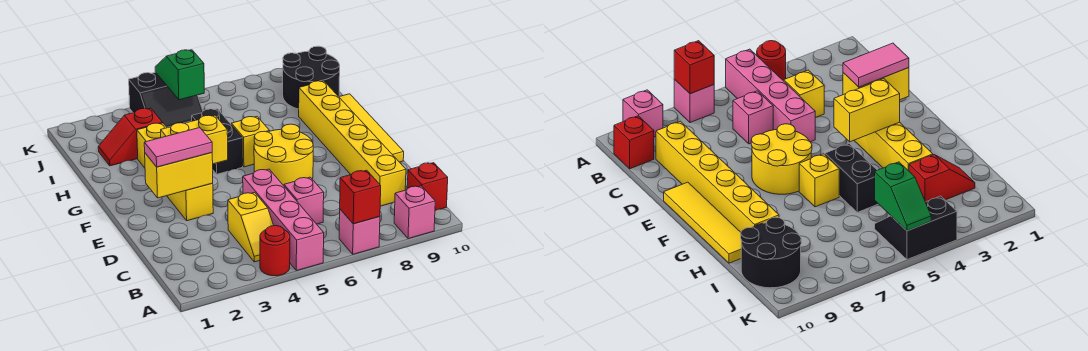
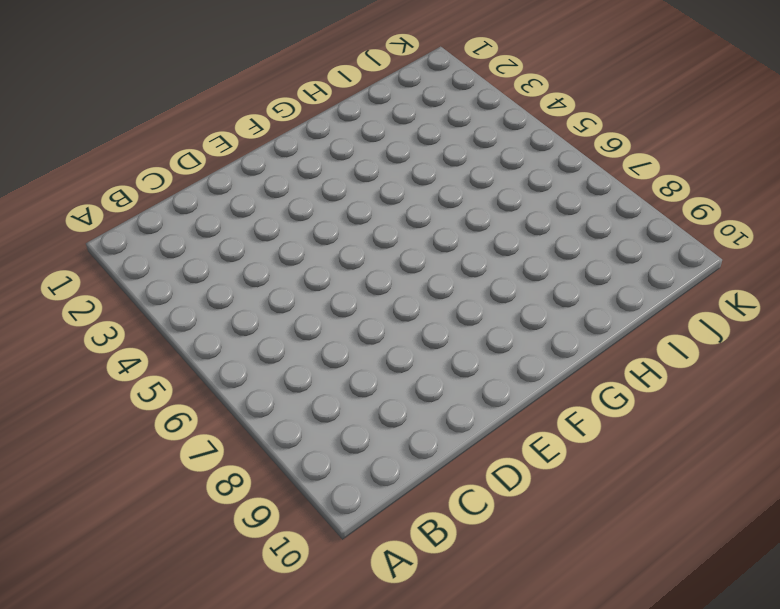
none -> red 1x1 round brick [260,226,290,276]
none -> pink 1x4 brick [243,169,324,271]
none -> pink 1x1 brick [339,209,380,254]

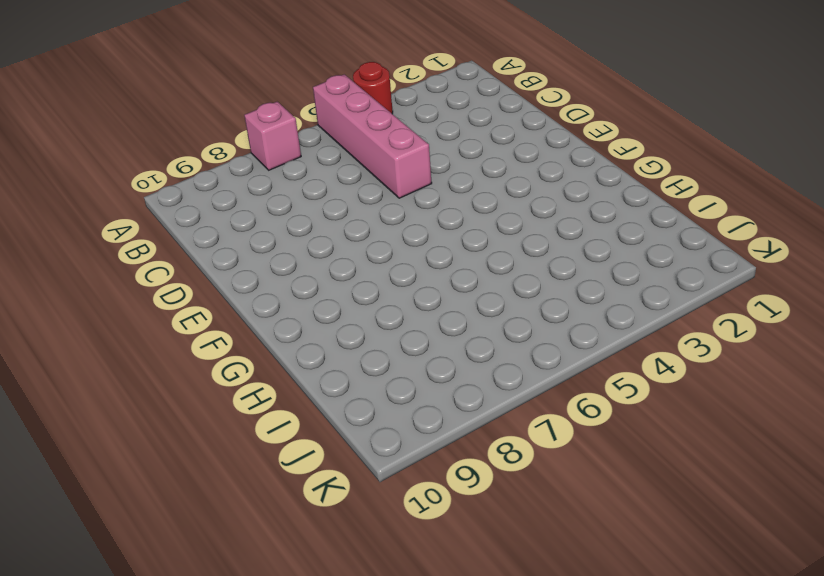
none -> pink 1x1 brick [394,186,435,239]
none -> yellow 1x2 slope [228,193,274,262]
none -> red 1x1 brick [407,163,448,211]

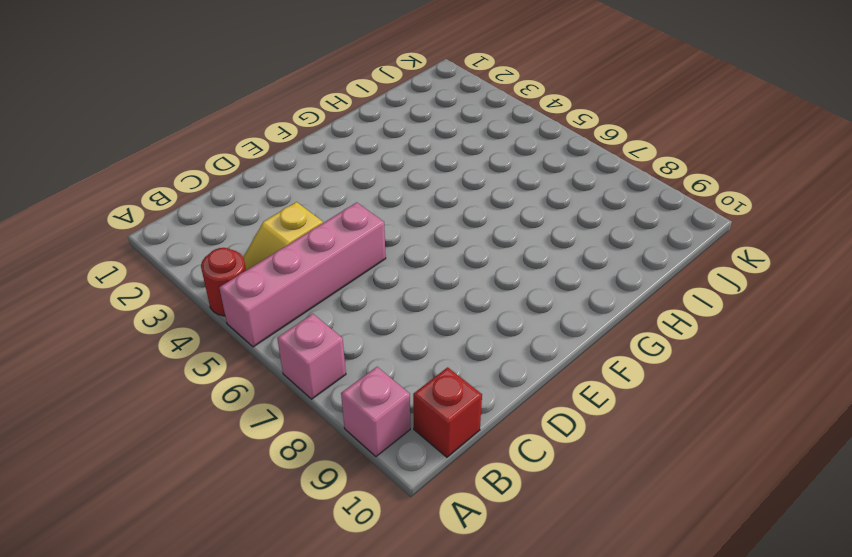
none -> pink 1x1 brick [284,177,324,224]
none -> yellow 1x6 brick [299,81,406,206]
none -> yellow 1x4 brick [137,123,213,221]

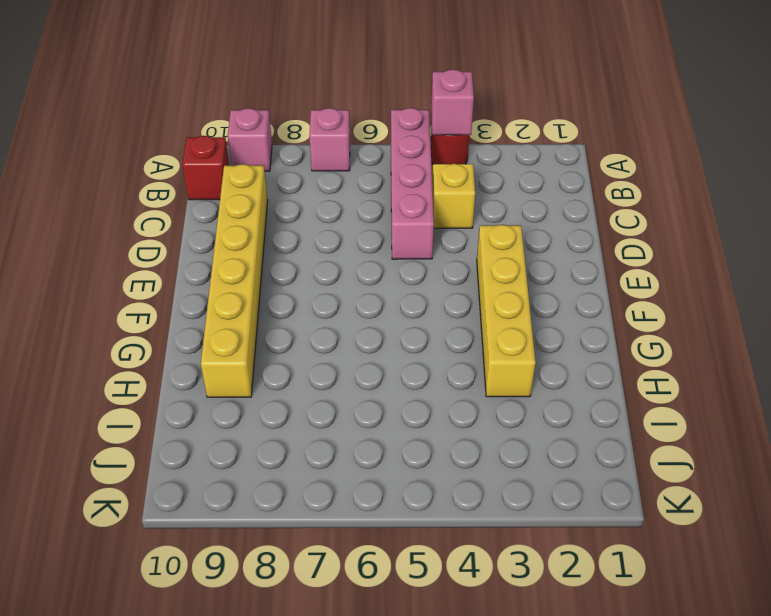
pink 1x1 brick [431,69,474,135] -> pink 1x1 brick moved to [284,177,324,224]
none -> yellow 2x2 round brick [254,124,313,186]
none -> yellow 1x4 tile [339,94,404,162]
none -> black 1x2 brick [192,109,243,174]

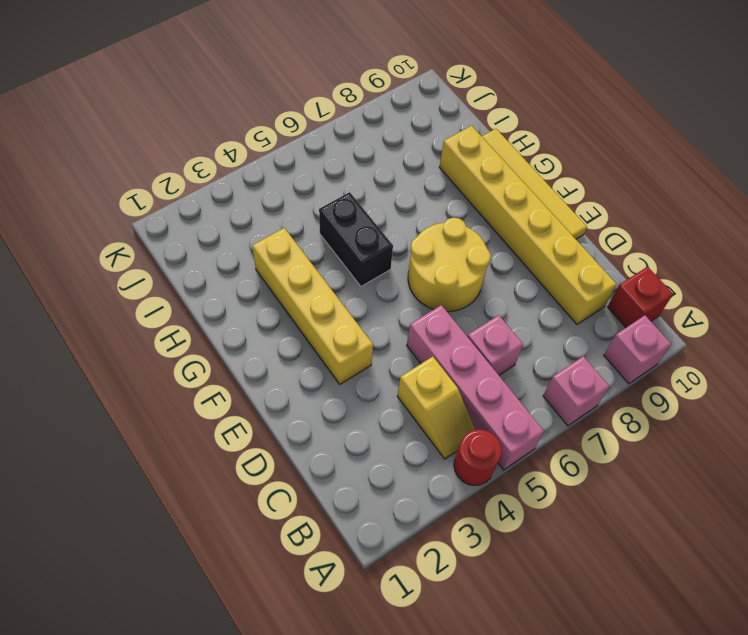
none -> yellow 1x1 brick [231,117,269,167]
none -> red 1x2 slope [98,108,163,166]
none -> black 2x2 round brick [283,46,340,109]

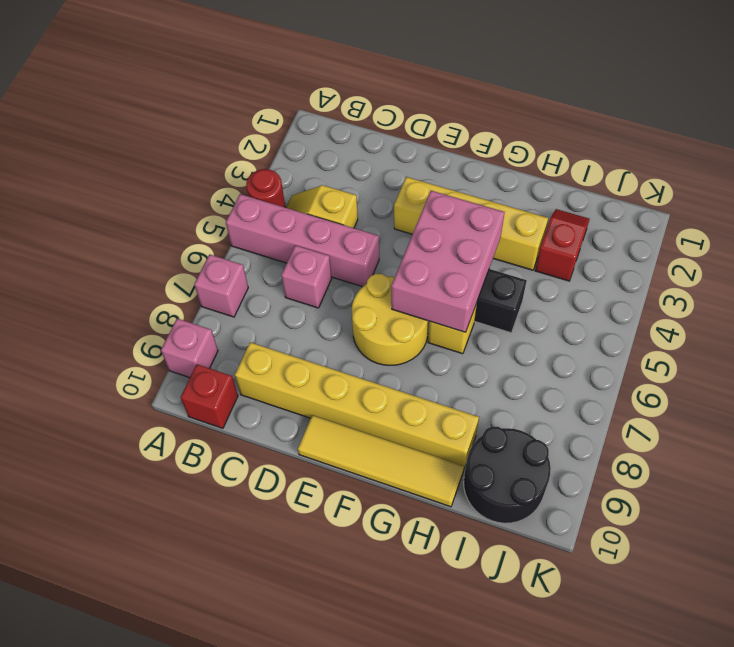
pink 2x3 brick [391,191,505,332] -> yellow 1x2 brick [161,115,228,164]
none -> black 2x2 slope [129,72,203,128]
none -> red 1x1 brick [340,170,381,224]
none -> yellow 1x2 brick [145,153,213,198]

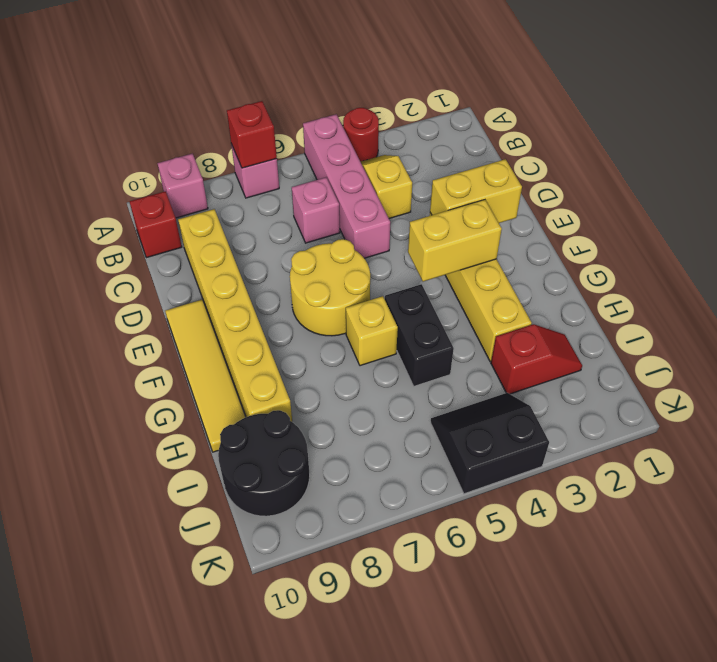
none -> green 1x2 slope [155,50,204,100]
none -> pink 1x2 tile [144,127,212,167]

